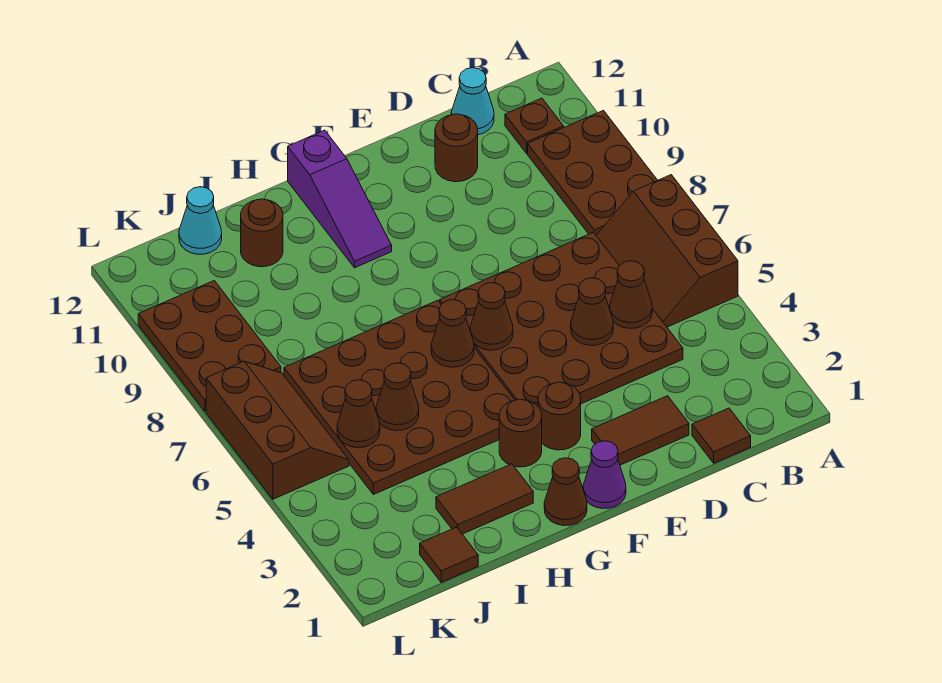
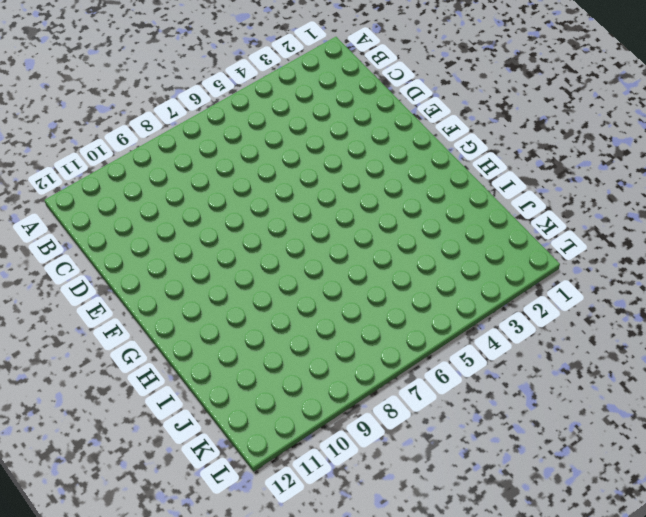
none -> brown 2x3 slope [596,175,738,327]
none -> brown 2x3 plate [528,110,657,235]
none -> brown 1x1 plate [505,98,564,153]

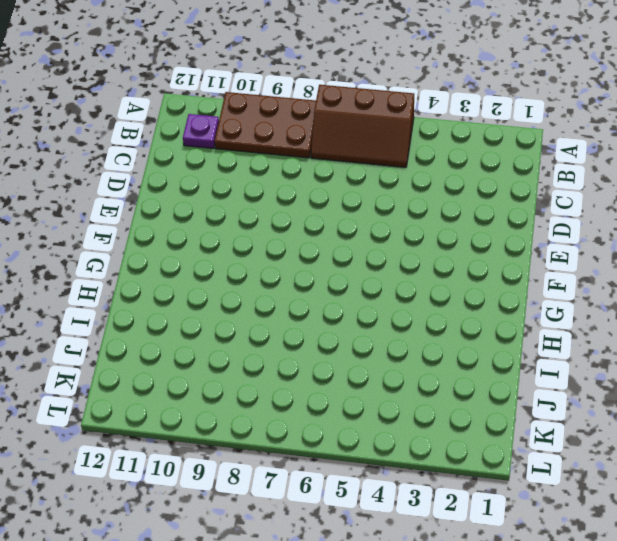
purple 1x1 plate [183,114,219,149] -> brown 1x1 plate [505,98,564,153]
none -> brown 1x1 tile [692,408,751,463]
none -> brown 4x4 plate [440,232,683,406]
none -> cyan 1x1 cone [451,68,494,135]

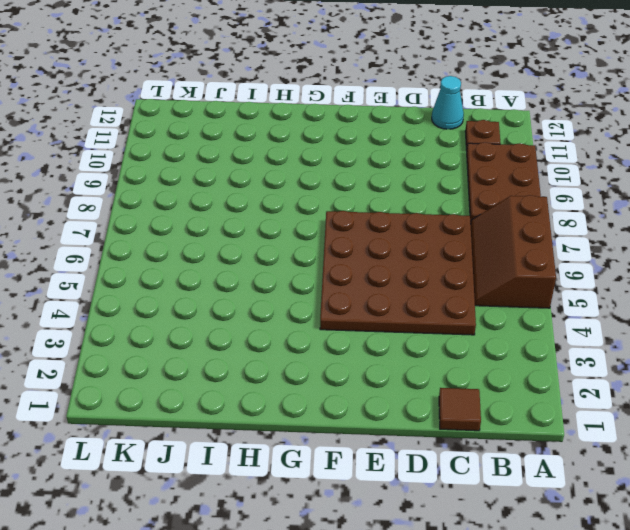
none -> brown 1x2 tile [592,396,689,465]
none -> brown 1x1 round brick [435,114,478,182]
none -> purple 1x1 cone [583,441,626,509]

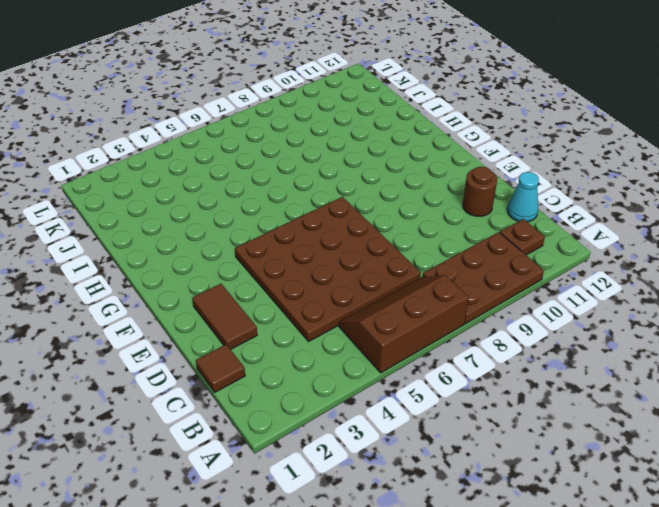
none -> purple 1x1 cone [583,441,626,509]
none -> brown 1x1 round brick [538,382,581,450]
none -> brown 1x1 cone [544,458,587,526]

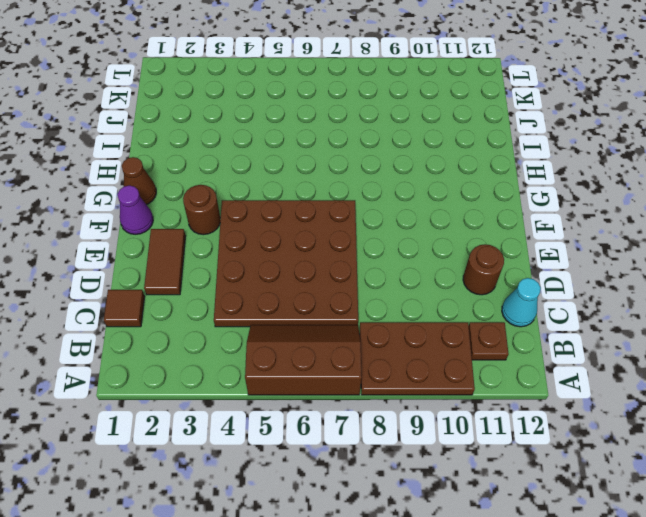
none -> brown 1x1 round brick [499,399,542,467]
none -> brown 4x4 plate [284,300,514,495]
none -> purple 1x3 slope [288,130,392,268]

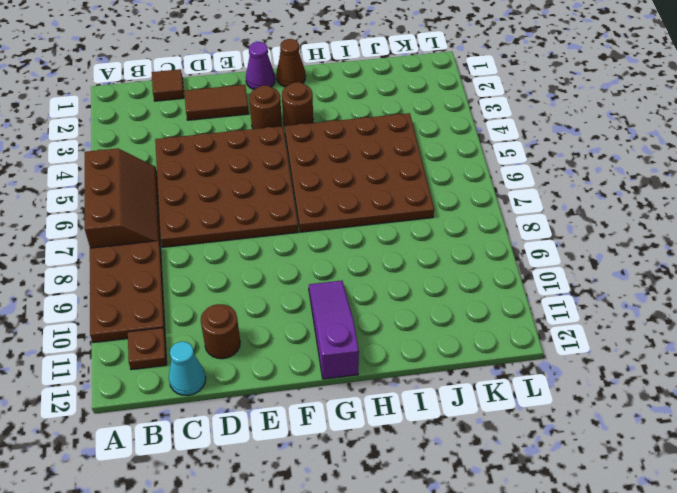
none -> brown 1x2 tile [436,464,533,534]
none -> brown 1x1 round brick [241,199,283,267]
none -> brown 1x1 tile [420,527,478,582]

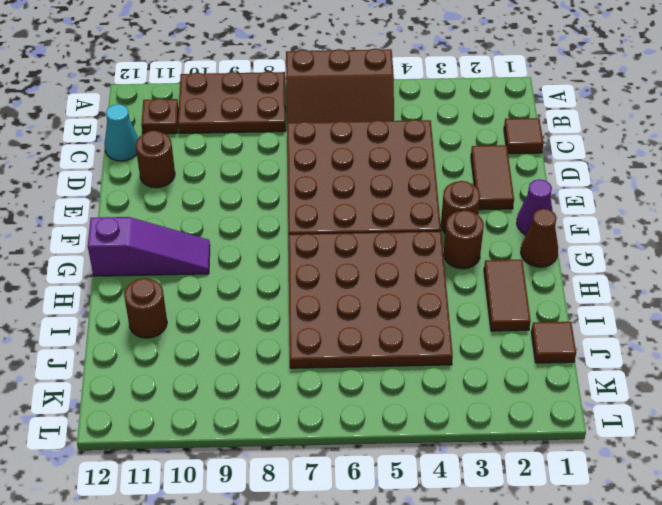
none -> cyan 1x1 cone [179,187,222,254]
none -> brown 2x3 slope [206,361,349,499]
none -> brown 2x3 plate [138,281,281,411]

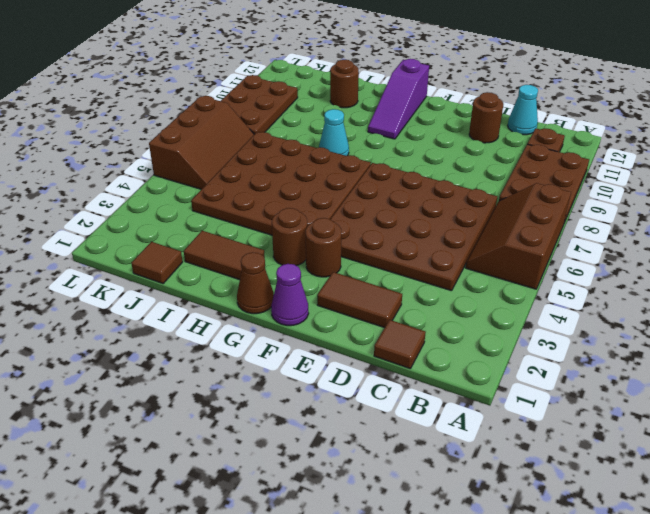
cyan 1x1 cone [319,109,349,156] -> cyan 1x1 cone moved to [179,187,222,254]
none -> brown 1x1 cone [610,261,652,328]
none -> brown 1x1 cone [571,278,613,345]
none -> brown 1x1 cone [470,283,513,350]

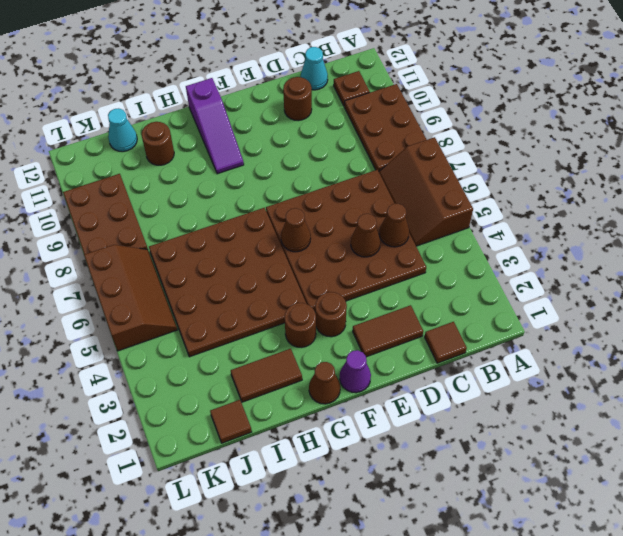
none -> brown 1x1 cone [431,300,474,367]
none -> brown 1x1 cone [376,363,419,431]
none -> brown 1x1 cone [337,380,380,448]

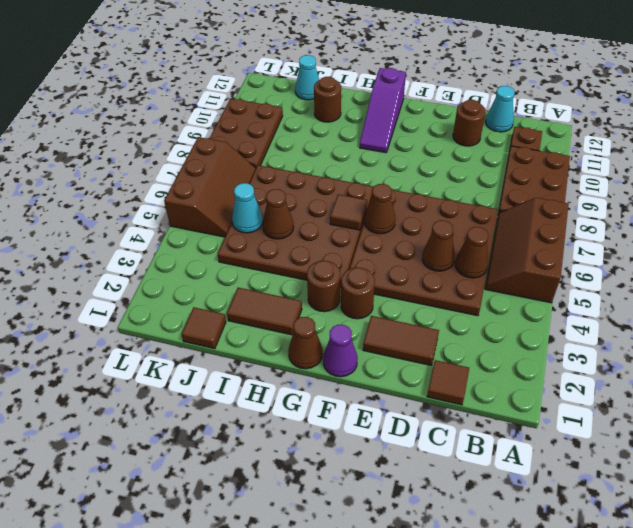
brown 1x1 tile [330,194,367,230] -> brown 1x1 cone [431,300,474,367]
cyan 1x1 cone [232,183,263,233] -> brown 1x1 cone [337,380,380,448]

